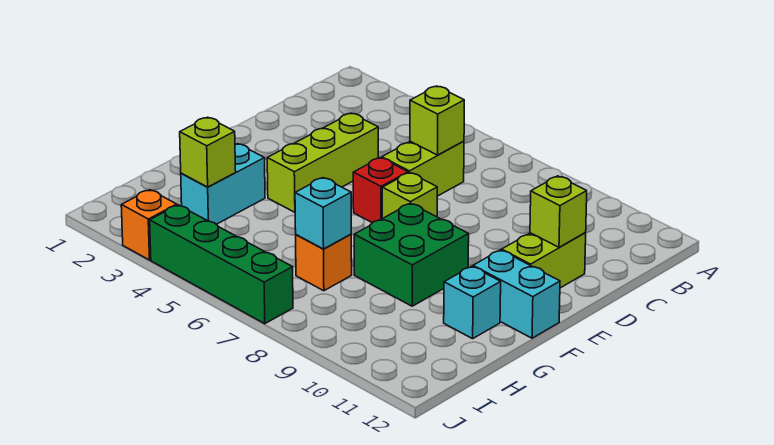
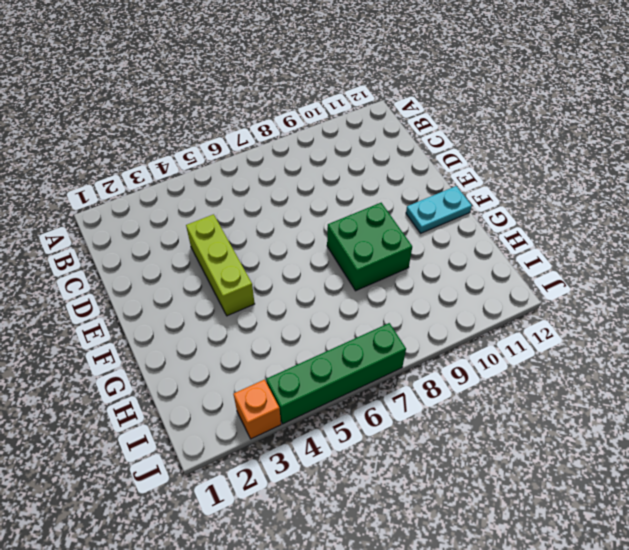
cyan 1x2 plate [406,186,472,233] -> cyan 1x2 brick [473,250,560,338]
none -> lime 1x2 brick [382,141,464,196]
none -> lime 1x2 brick [502,233,586,288]
none -> red 1x1 brick [353,158,408,223]

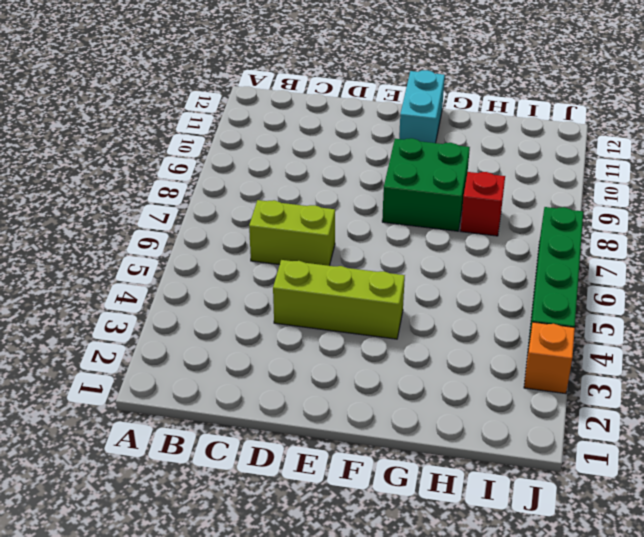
red 1x1 brick [460,172,505,236] -> red 1x1 brick moved to [353,158,408,223]
none -> lime 1x2 brick [502,233,586,288]
none -> lime 1x1 brick [382,172,437,218]
none -> cyan 1x2 brick [181,144,265,224]

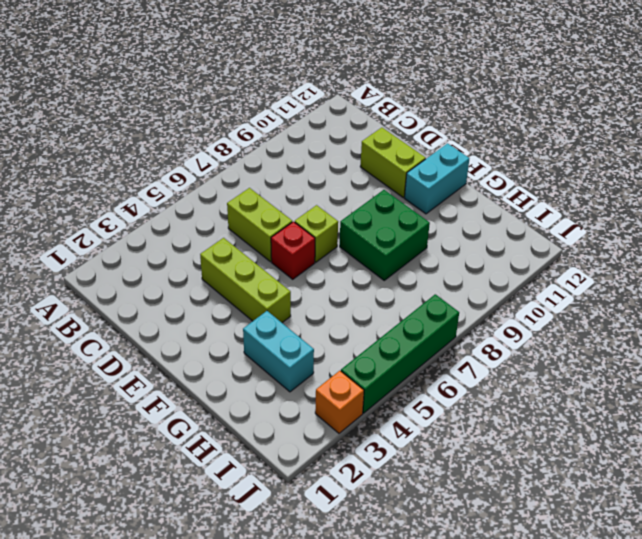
none -> cyan 1x1 brick [444,266,501,339]
none -> orange 1x1 brick [296,234,352,291]
none -> lime 1x1 brick [410,86,464,155]

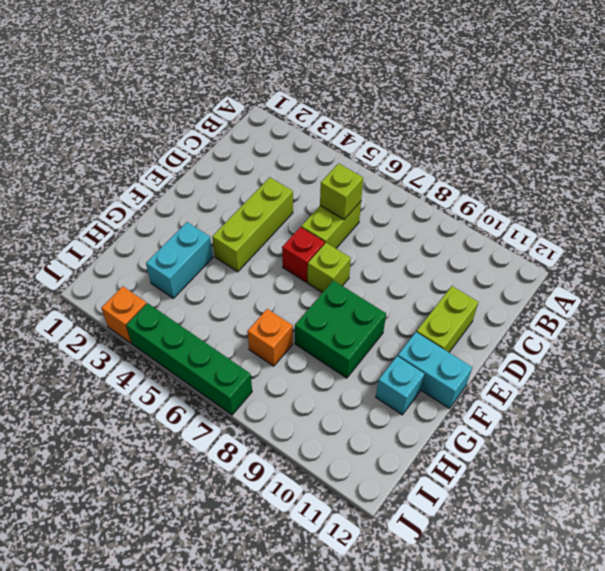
none -> lime 1x1 brick [530,176,587,247]
none -> lime 1x1 brick [180,117,236,187]
none -> cyan 1x1 brick [295,178,351,249]

